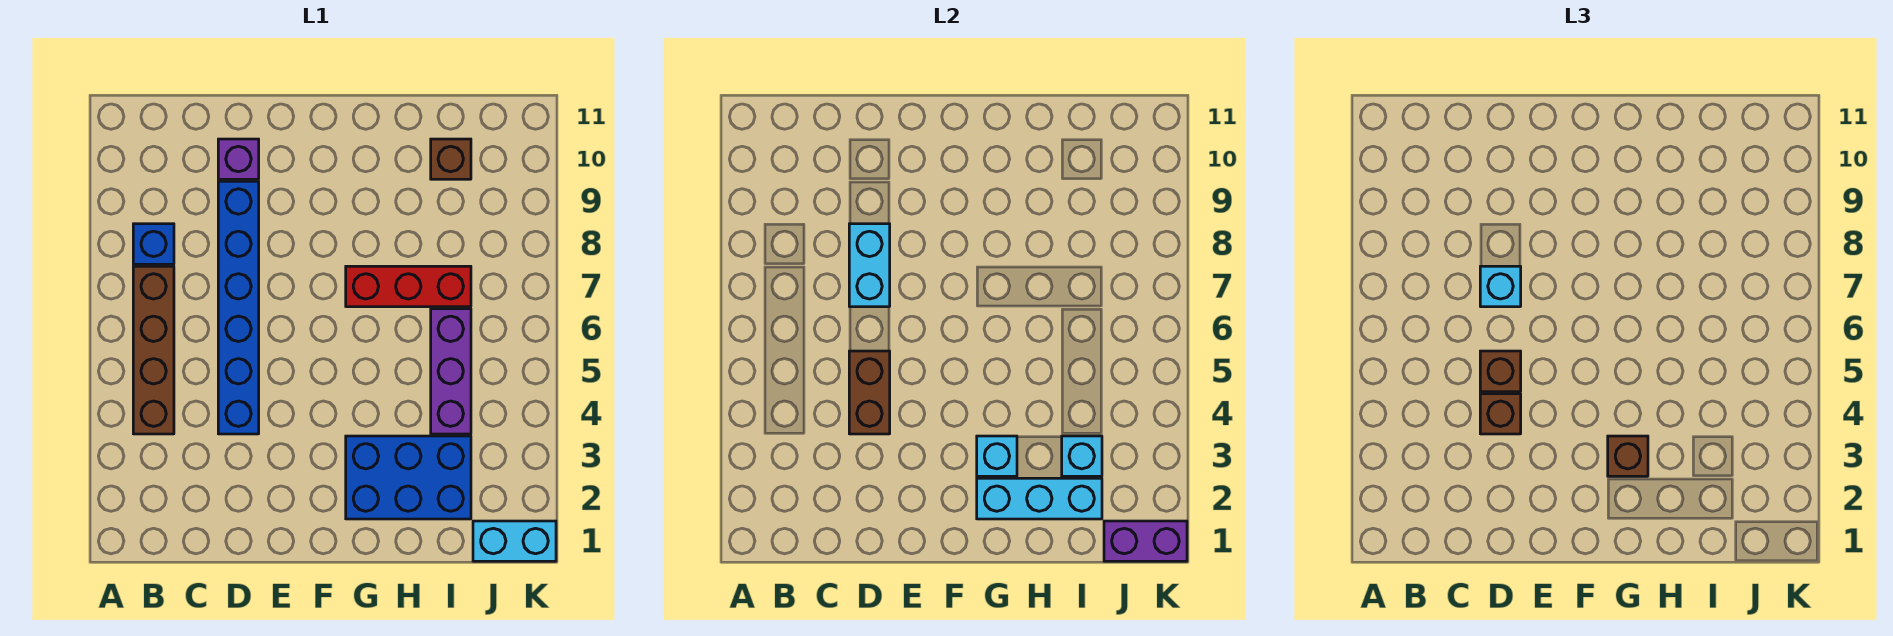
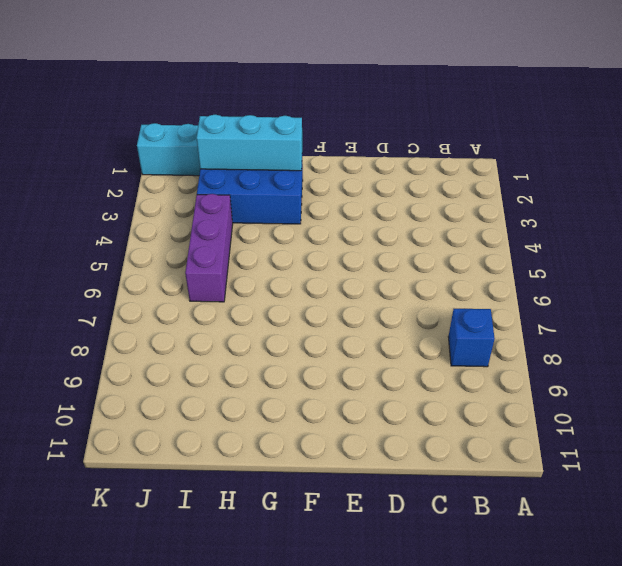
none -> brown 1x4 brick [133,266,174,434]
none -> blue 1x6 brick [218,181,259,434]
none -> purple 1x1 brick [218,139,259,179]

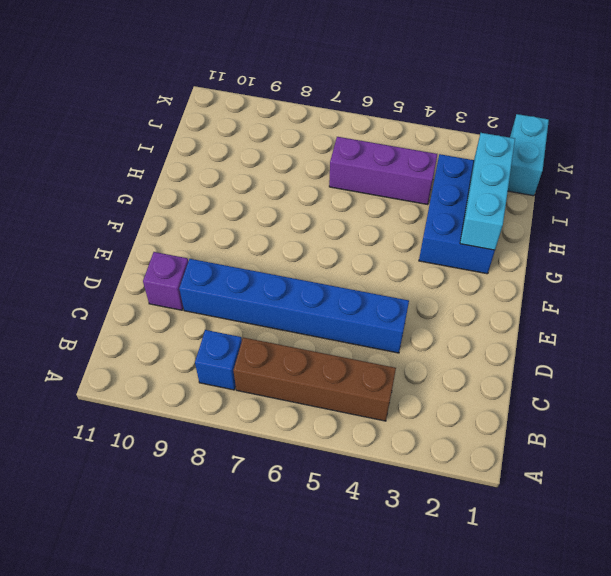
none -> red 1x3 brick [346,266,471,307]
none -> brown 1x1 brick [431,139,471,179]
none -> brown 1x2 brick [849,351,890,434]

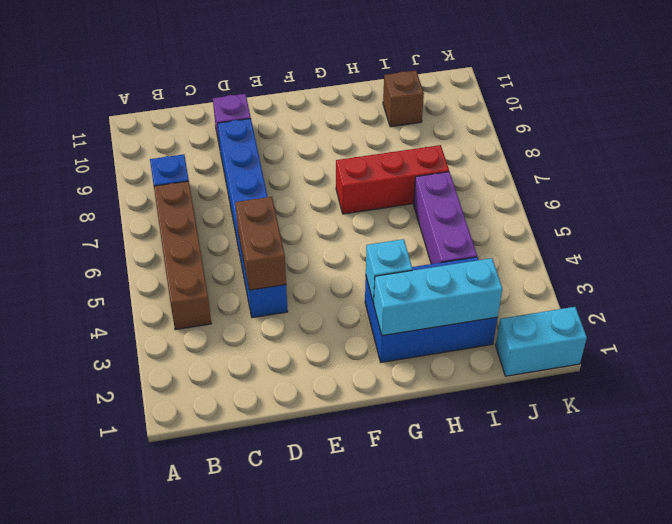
none -> cyan 1x2 brick [849,224,890,307]
none -> cyan 1x1 brick [1062,436,1102,476]
none -> purple 1x2 brick [1104,521,1187,561]

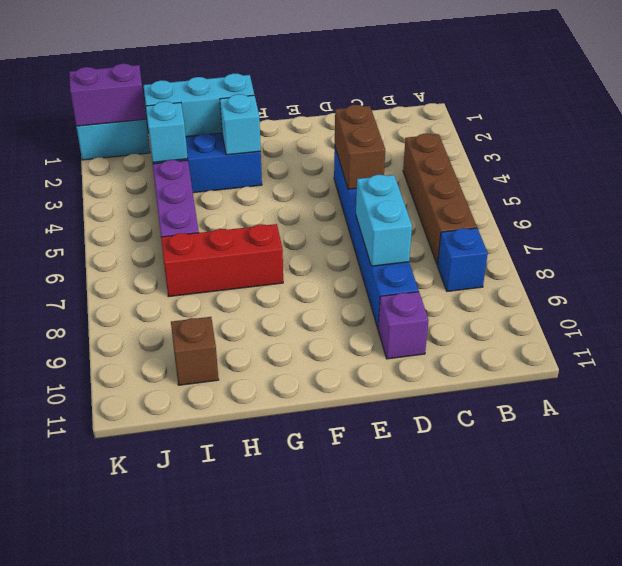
none -> brown 1x1 brick [1480,394,1521,434]
none -> brown 1x1 brick [1480,351,1521,392]
none -> cyan 1x1 brick [1480,266,1521,307]

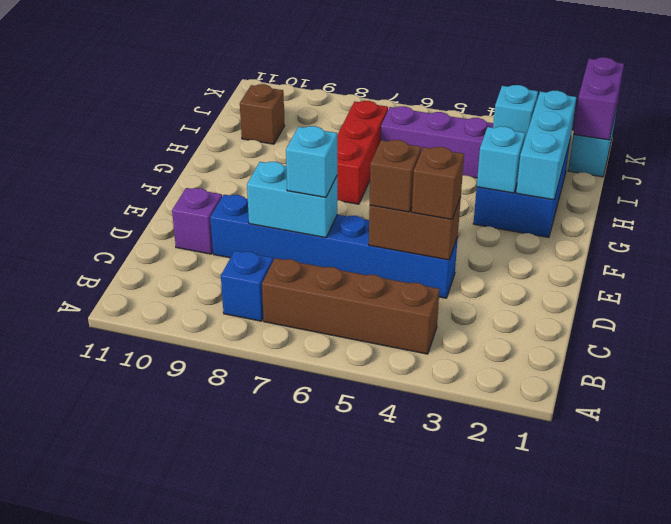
none -> brown 1x1 brick [1608,436,1648,476]

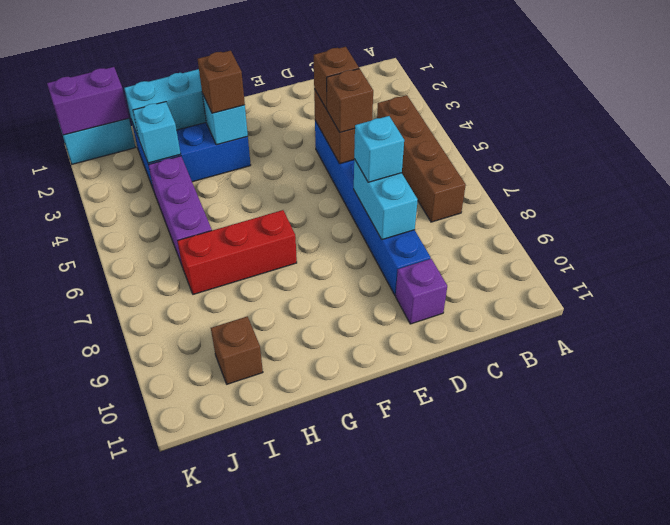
none -> blue 1x1 brick [133,224,174,264]

